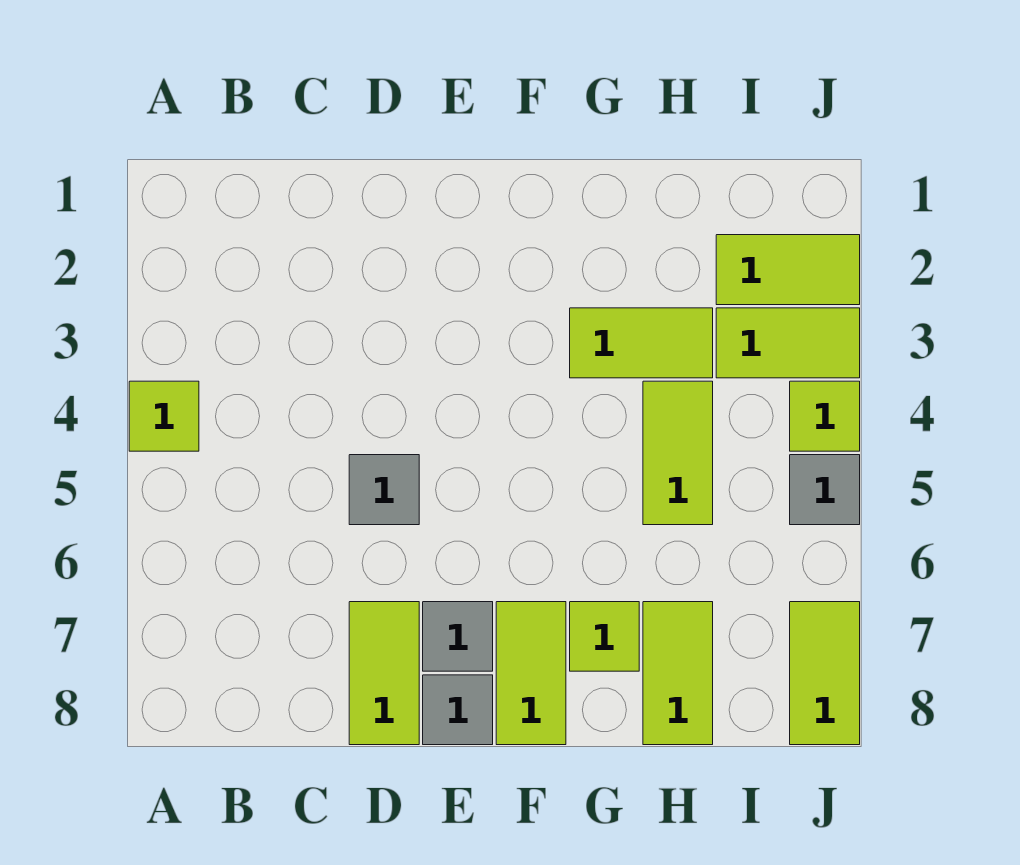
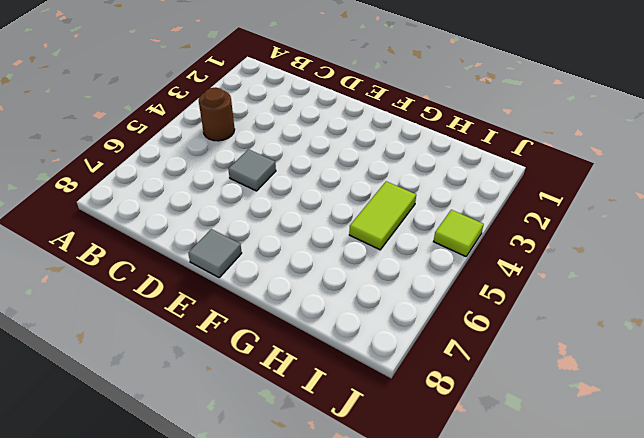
brown 1x1 round brick [199,88,235,141] -> none
none -> lime 1x1 tile [129,381,199,451]
none -> lime 1x2 tile [349,602,419,745]
none -> grey 1x1 tile [423,602,493,671]

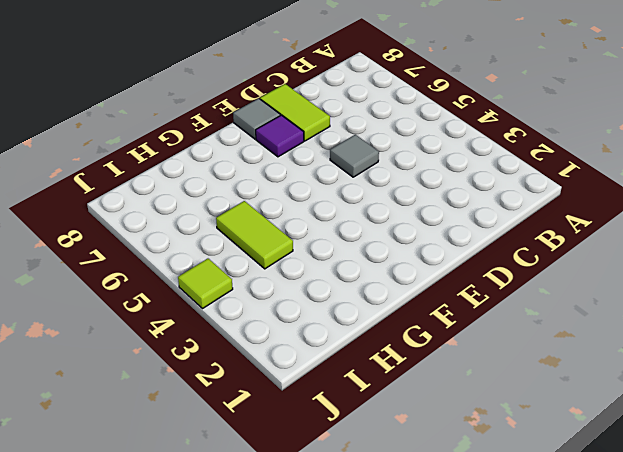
purple 1x1 tile [256,115,304,157] -> grey 1x1 tile [423,602,493,671]
none -> lime 1x1 tile [129,381,199,451]
none -> lime 1x2 tile [496,602,566,745]
none -> lime 1x2 tile [570,308,713,378]

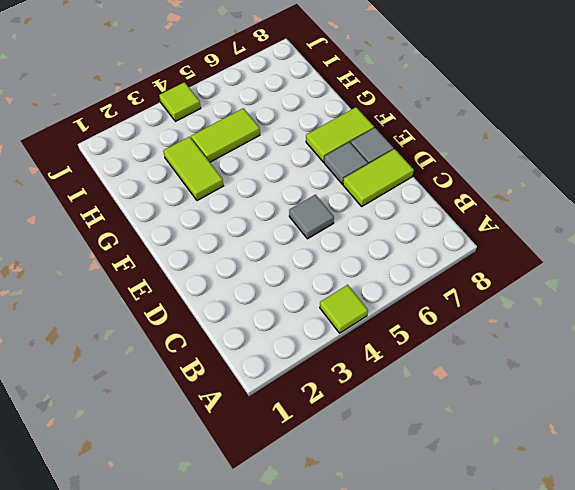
none -> lime 1x1 tile [570,602,639,671]
none -> lime 1x2 tile [643,602,713,745]
none -> lime 1x2 tile [716,235,860,305]

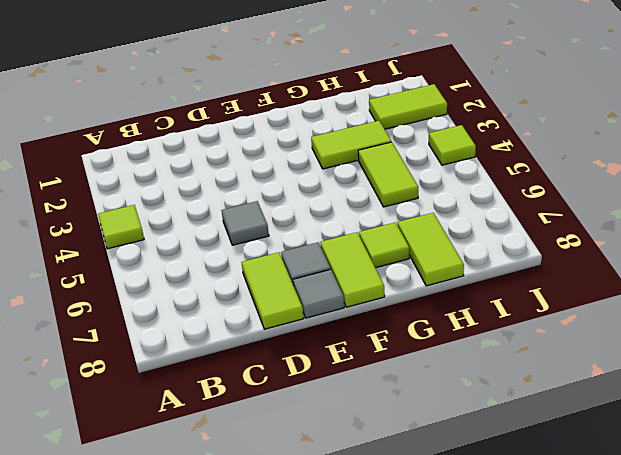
none -> lime 1x2 tile [716,308,860,378]
none -> grey 1x1 tile [790,455,860,525]
none -> lime 1x2 tile [790,602,860,745]

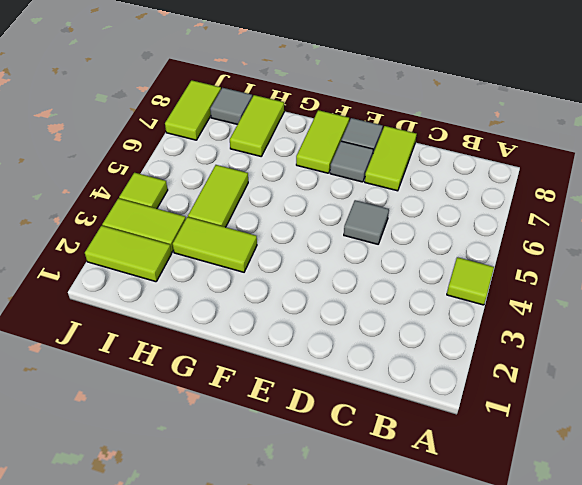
grey 1x1 tile [210,88,252,124] -> grey 1x1 tile moved to [790,455,860,525]
none -> lime 1x1 tile [570,602,639,671]

